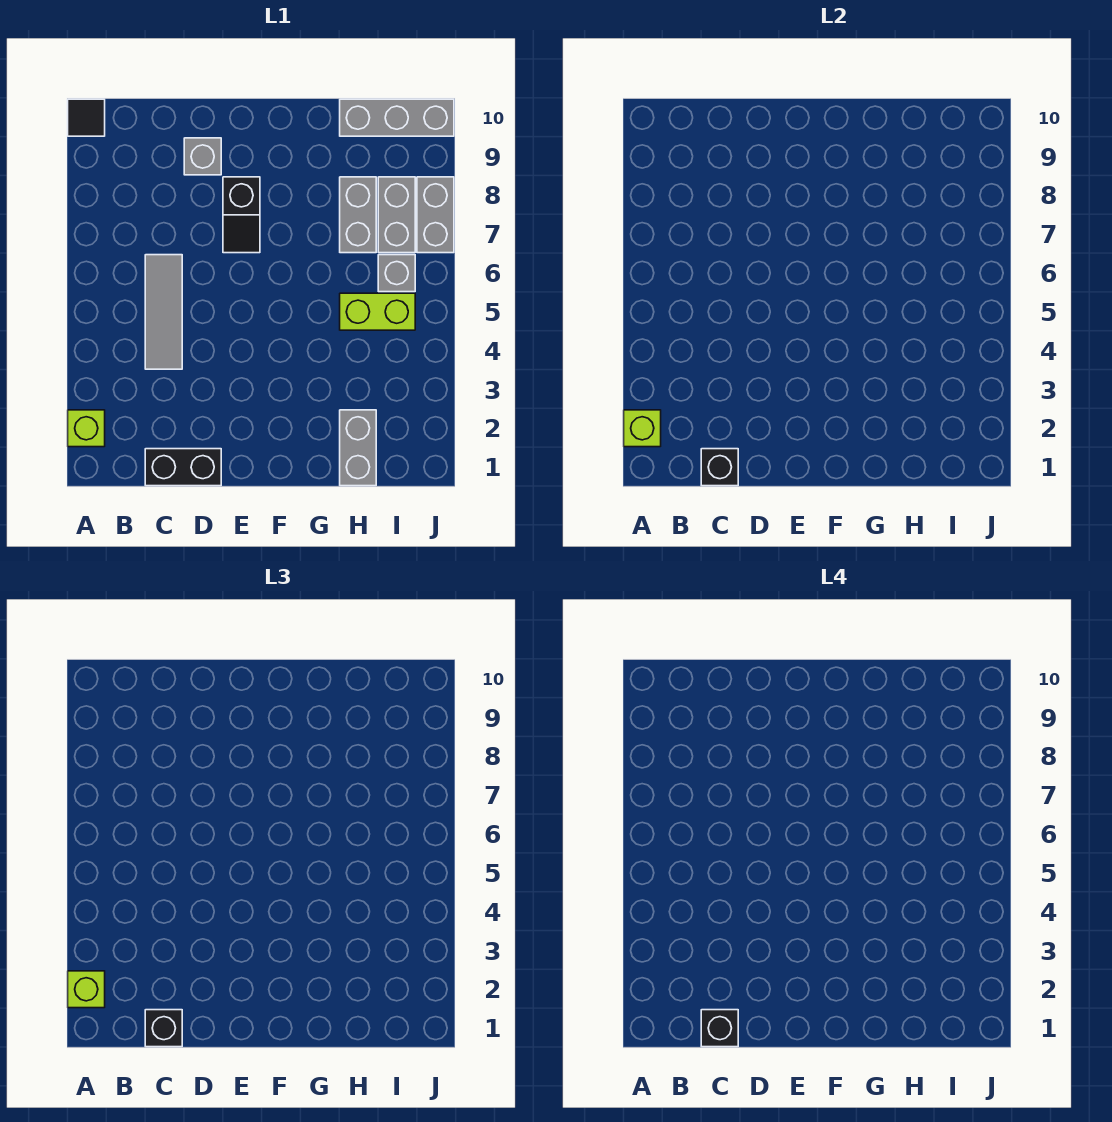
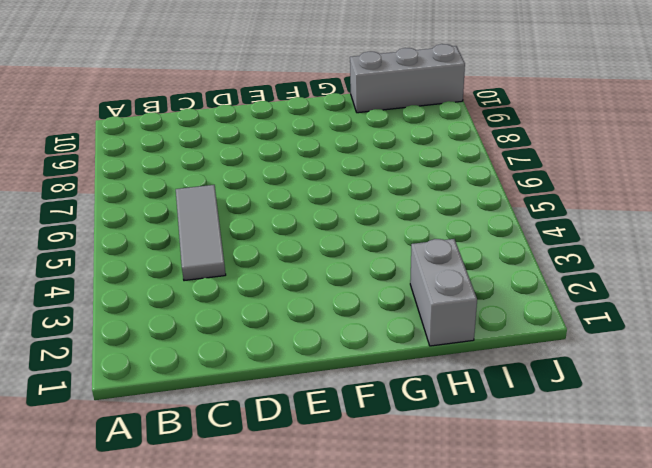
none -> lime 1x1 brick [68,410,105,447]
none -> black 1x1 tile [68,99,105,136]
none -> black 1x2 brick [145,449,221,486]

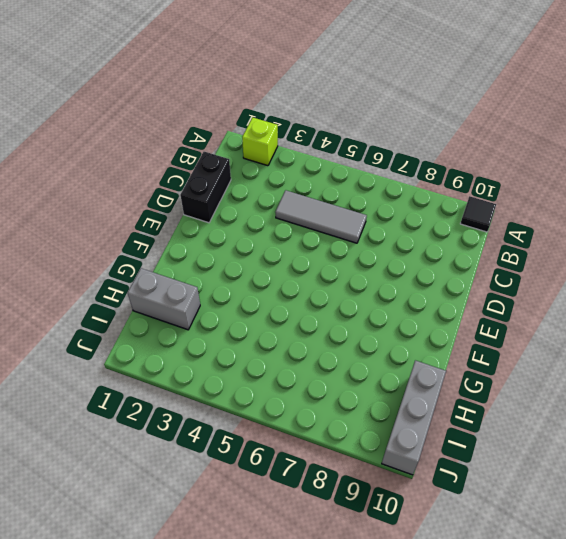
none -> grey 1x1 brick [184,138,221,175]
none -> black 1x2 slope [223,177,260,253]
none -> lime 1x2 brick [340,293,415,330]

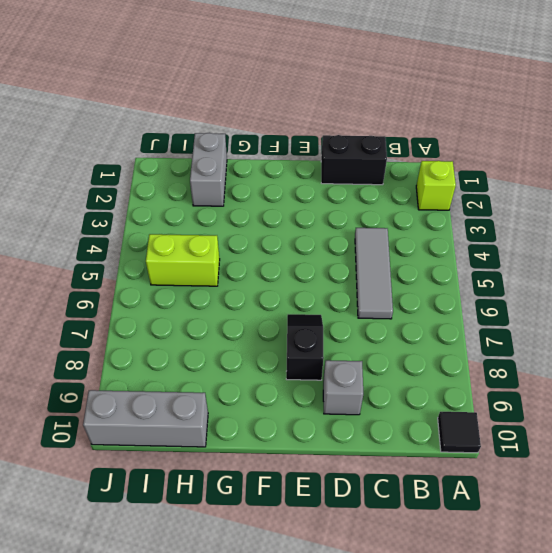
none -> grey 1x2 brick [340,177,376,253]
none -> grey 1x1 brick [378,255,415,292]
none -> grey 1x2 brick [378,177,415,253]

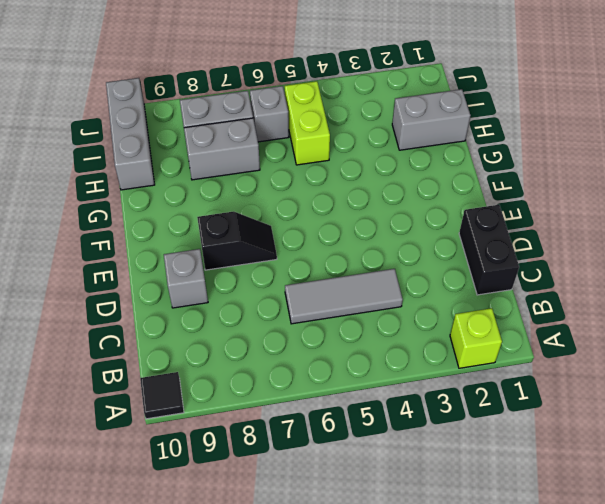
none -> grey 1x2 brick [417,177,454,253]
none -> lime 1x1 brick [624,410,661,447]
none -> black 1x1 brick [701,449,738,486]

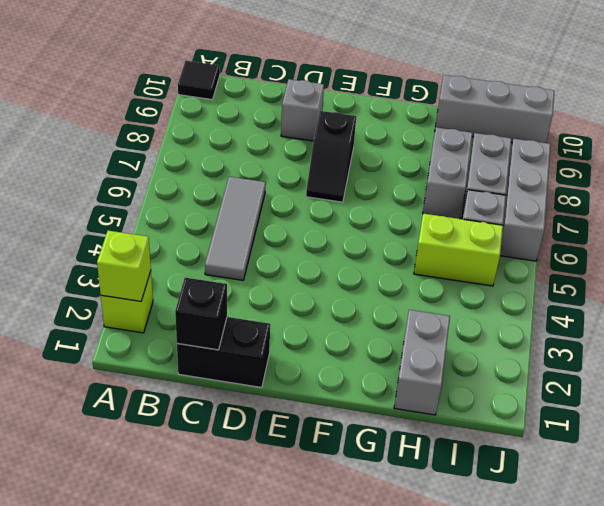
grey 1x3 brick [500,139,551,261] -> grey 1x2 brick [417,177,454,253]
none -> lime 1x1 brick [68,971,105,1008]
none -> black 1x1 brick [145,1010,182,1047]
none -> black 1x1 brick [701,1010,738,1047]

